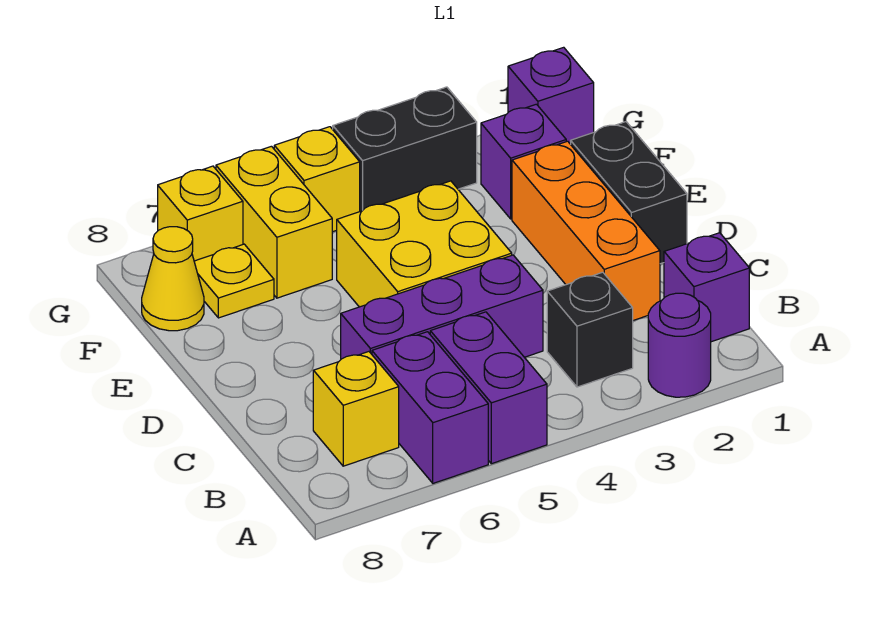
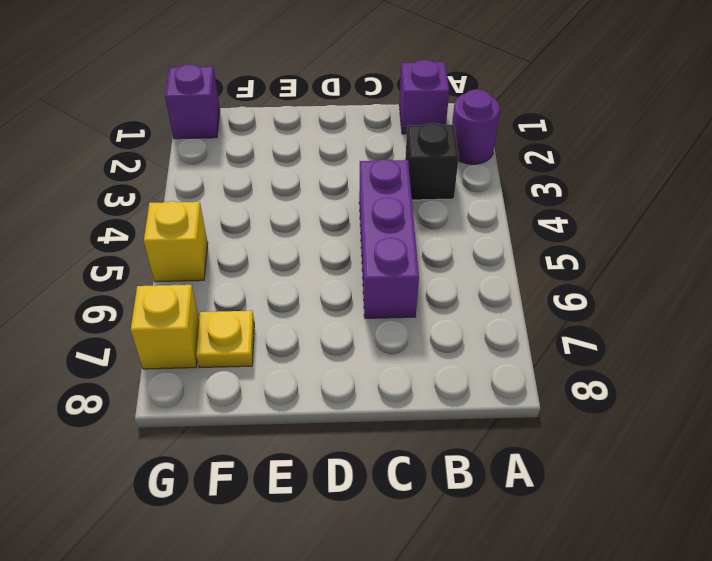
none -> purple 1x2 brick [430,312,547,464]
none -> purple 1x2 brick [372,332,488,483]
none -> yellow 1x1 brick [313,352,399,466]

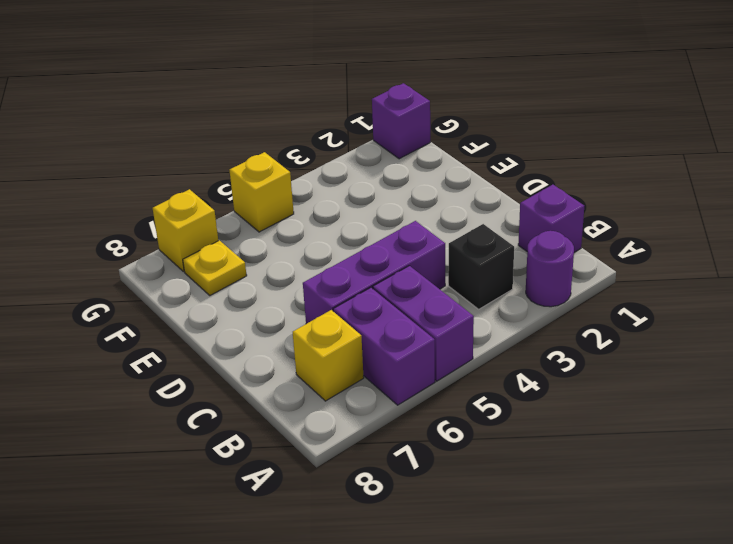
none -> orange 1x3 brick [512,141,660,320]
none -> black 1x2 brick [571,122,687,264]
none -> yellow 2x2 brick [337,181,512,307]

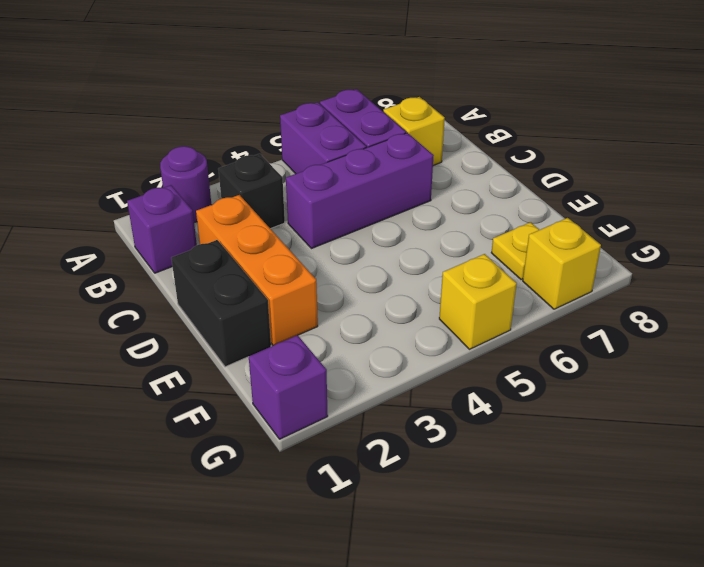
none -> yellow 2x2 brick [337,181,512,307]
none -> purple 1x1 brick [481,104,566,219]
none -> yellow 1x2 brick [216,146,332,298]

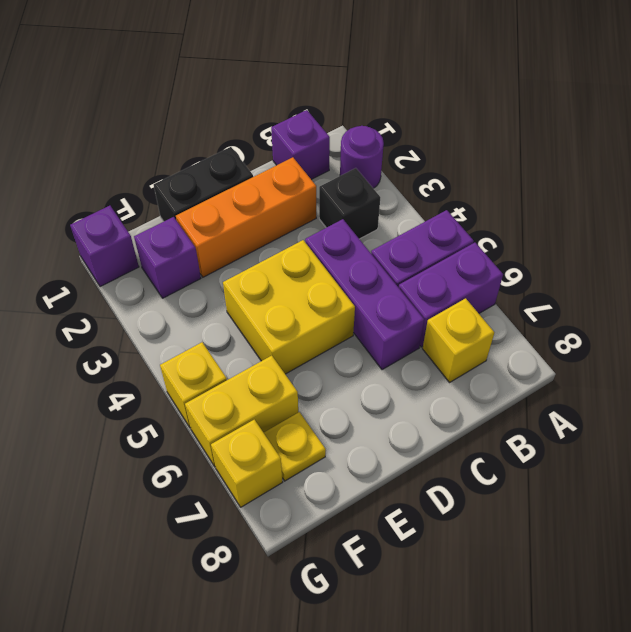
none -> yellow 1x1 cone [142,227,204,331]
none -> black 1x2 brick [333,87,477,211]

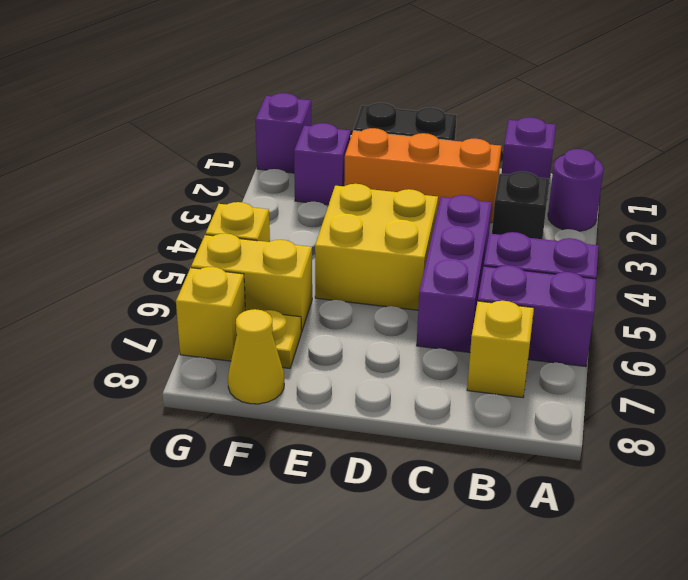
none -> black 1x2 brick [333,87,477,211]

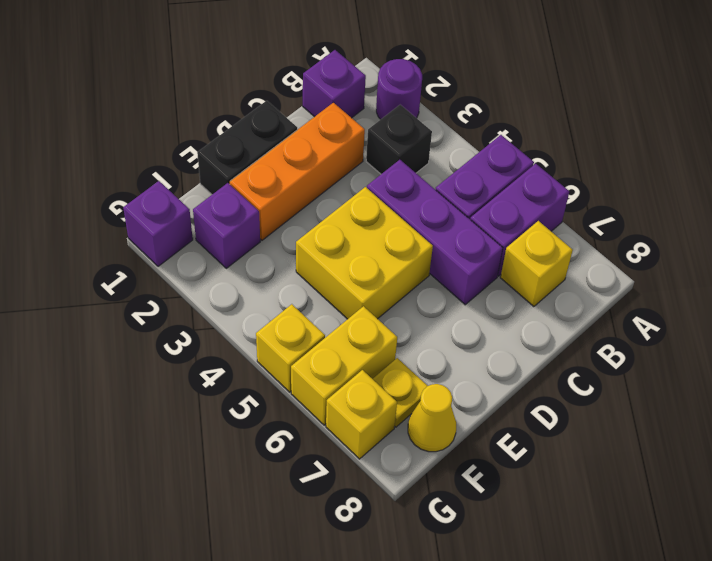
none -> black 1x2 brick [333,87,477,211]

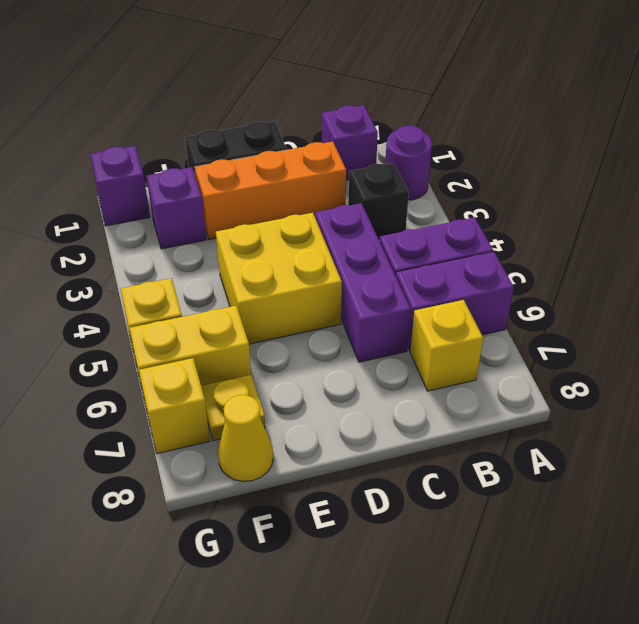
none -> black 1x2 brick [333,87,477,211]

